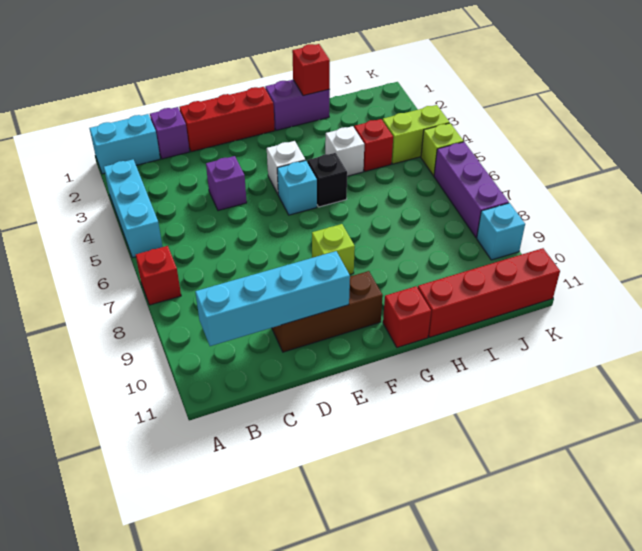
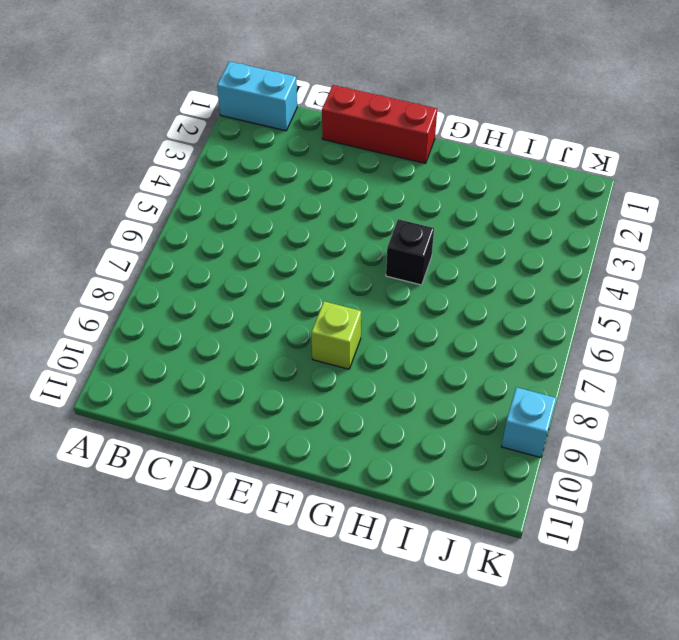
none -> cyan 1x3 brick [104,160,163,258]
none -> red 1x1 brick [136,246,181,305]
none -> purple 1x1 brick [150,107,189,159]

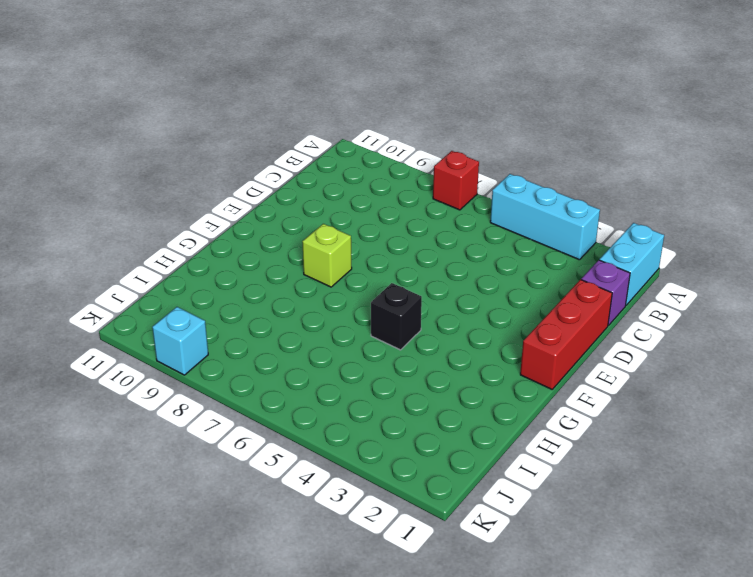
none -> purple 1x1 brick [206,156,247,211]
none -> brown 1x3 brick [272,271,383,352]
none -> white 1x1 brick [267,141,305,194]

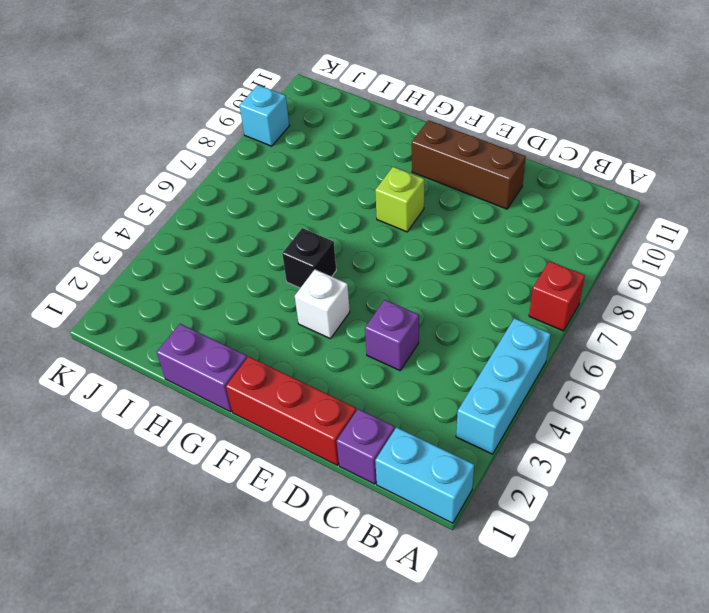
none -> cyan 1x1 brick [277,160,317,215]
none -> red 1x1 brick [383,286,431,348]
none -> white 1x1 brick [325,126,364,176]

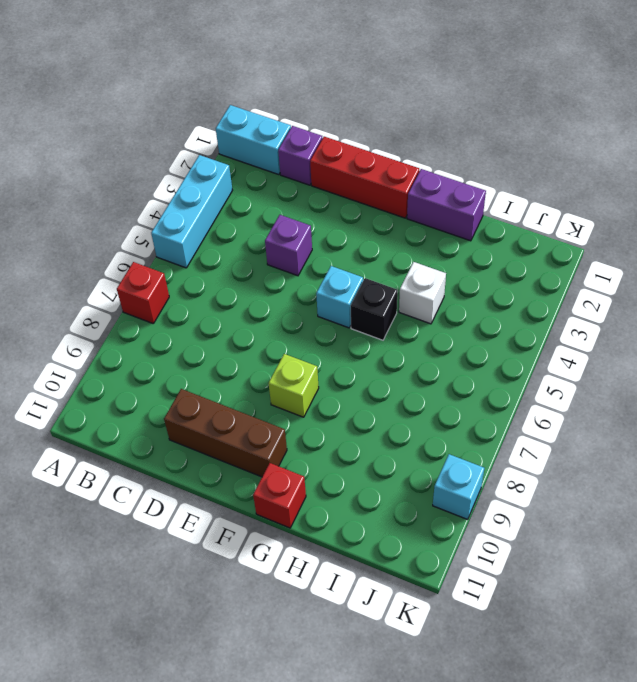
none -> white 1x1 brick [267,141,305,194]
none -> red 1x4 brick [418,248,560,337]
none -> red 1x1 brick [354,119,393,171]

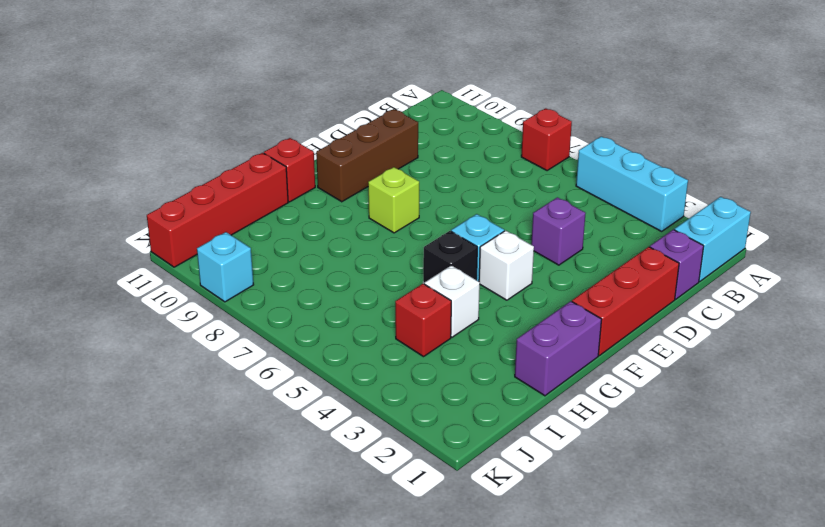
none -> lime 1x2 brick [383,105,450,164]
none -> lime 1x1 brick [421,123,464,176]
none -> purple 1x3 brick [434,142,509,238]

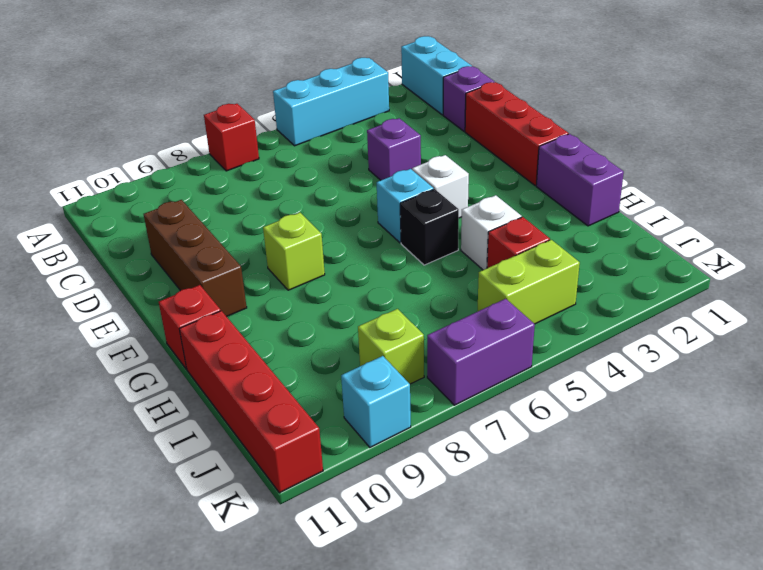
lime 1x2 brick [477,240,580,324] -> lime 1x2 brick turned to [383,105,450,164]
lime 1x1 brick [358,309,424,384] -> lime 1x1 brick moved to [421,123,464,176]
purple 1x2 brick [427,299,535,405] -> purple 1x3 brick [434,142,509,238]
none -> cyan 1x4 brick [195,251,350,346]
none -> red 1x1 brick [292,44,330,96]

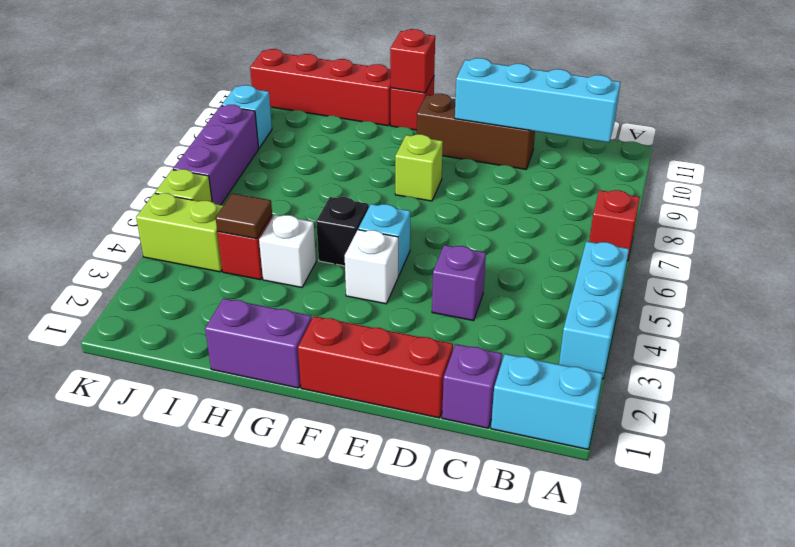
red 1x1 brick [390,29,435,93] -> red 1x1 brick moved to [292,44,330,96]
brown 1x1 tile [216,193,272,239] -> none

